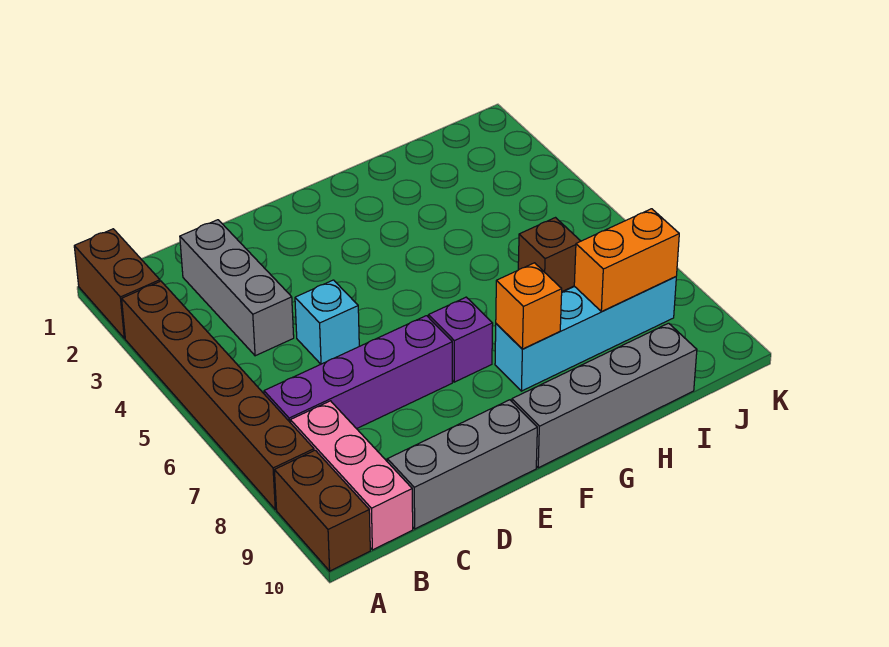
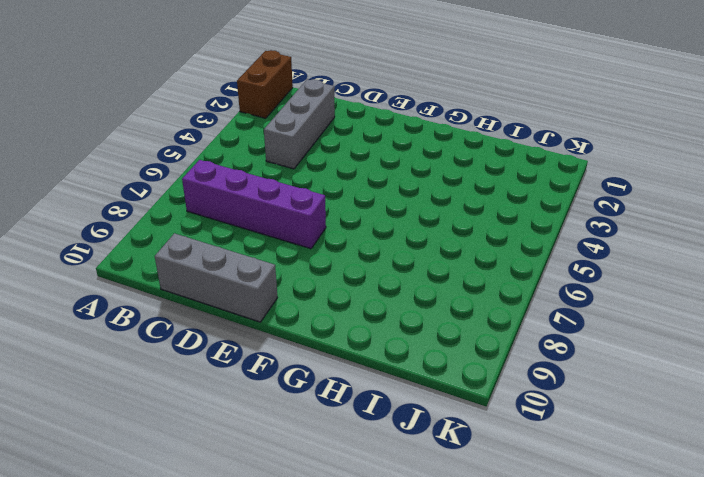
none -> brown 1x6 brick [122,281,314,510]
none -> brown 1x2 brick [274,450,370,571]
none -> pink 1x3 brick [290,401,413,550]

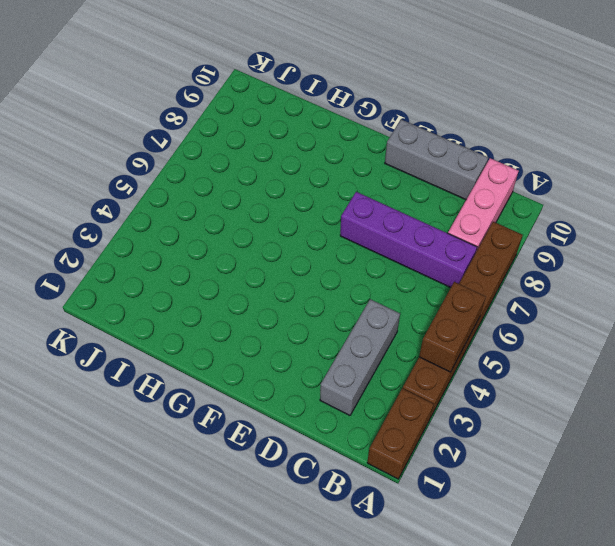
brown 1x2 brick [419,282,486,372] -> brown 1x2 brick moved to [274,450,370,571]
none -> cyan 1x1 brick [295,280,359,364]
none -> purple 1x1 brick [428,297,493,382]
none -> grey 1x4 brick [512,323,697,468]

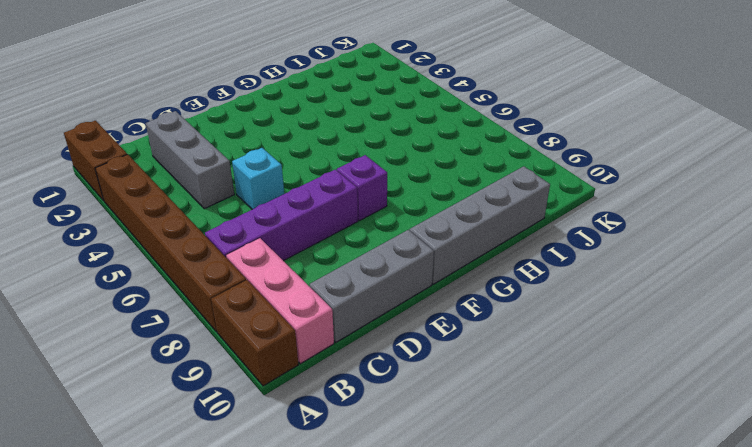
none -> cyan 1x4 brick [495,277,676,391]
none -> brown 1x1 brick [518,218,580,291]
none -> orange 1x1 brick [496,263,562,349]

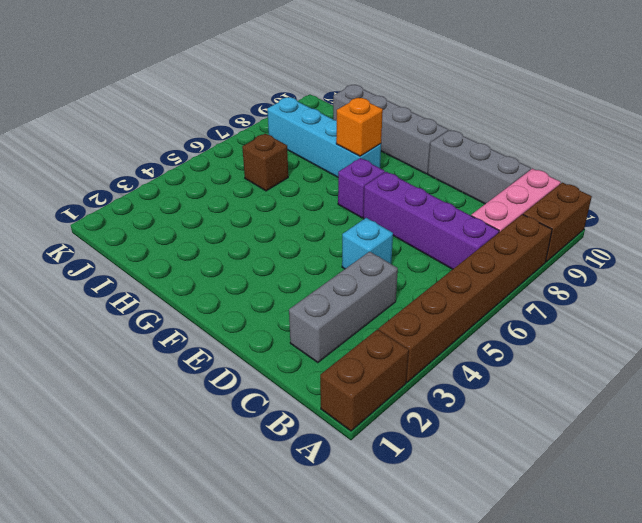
none -> orange 1x2 brick [574,209,679,312]

